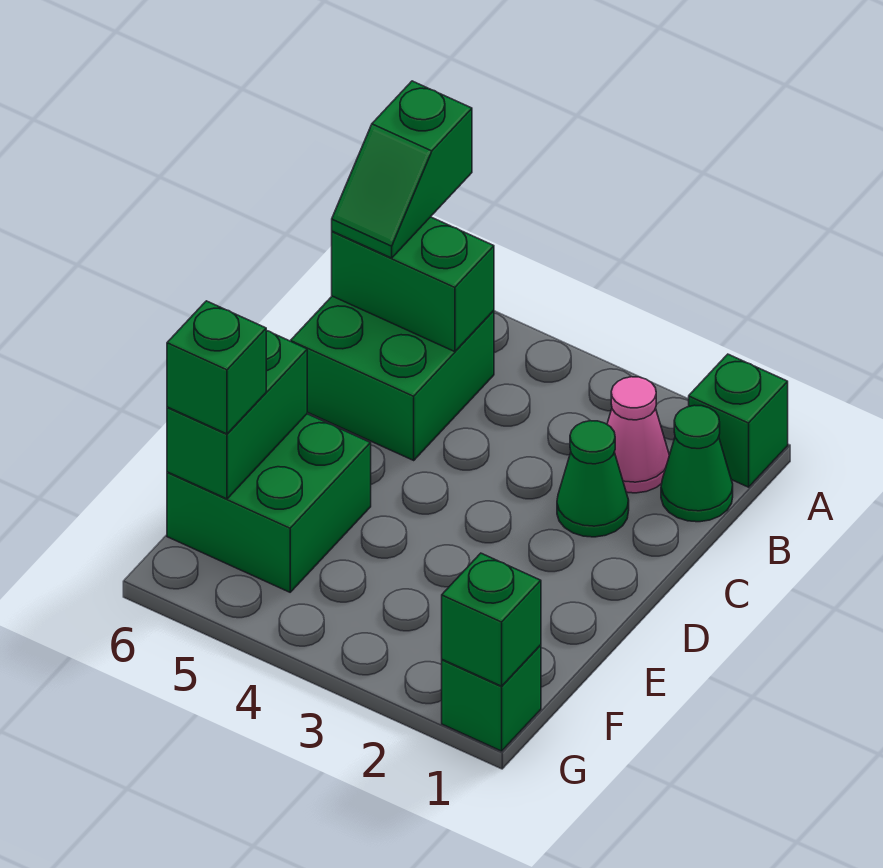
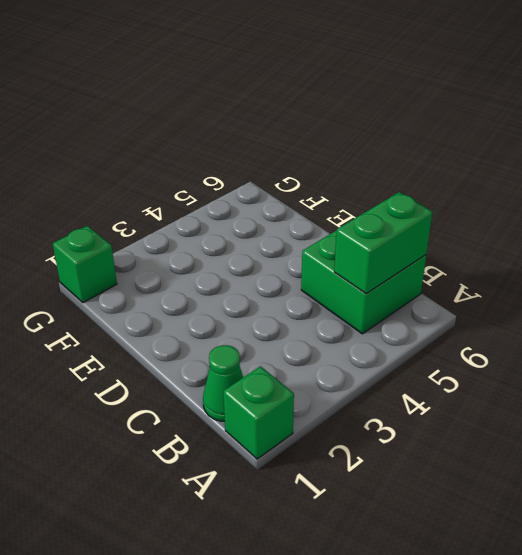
none -> pink 1x1 cone [607,377,669,493]
none -> green 1x1 cone [557,421,629,537]
none -> green 2x2 brick [167,414,371,592]

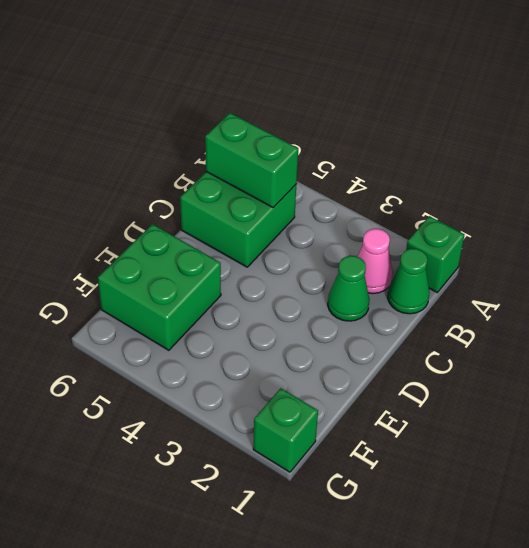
none -> green 1x2 brick [167,331,307,499]
none -> green 1x1 brick [442,553,541,686]
none -> green 1x2 slope [332,81,472,258]

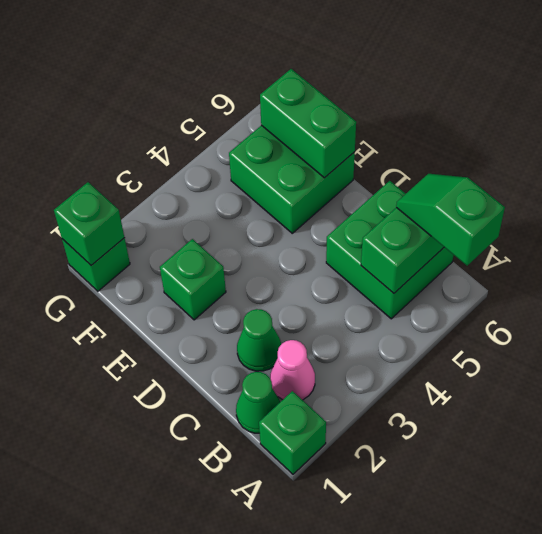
green 1x1 brick [160,239,226,320] -> green 1x1 brick moved to [167,301,266,434]

